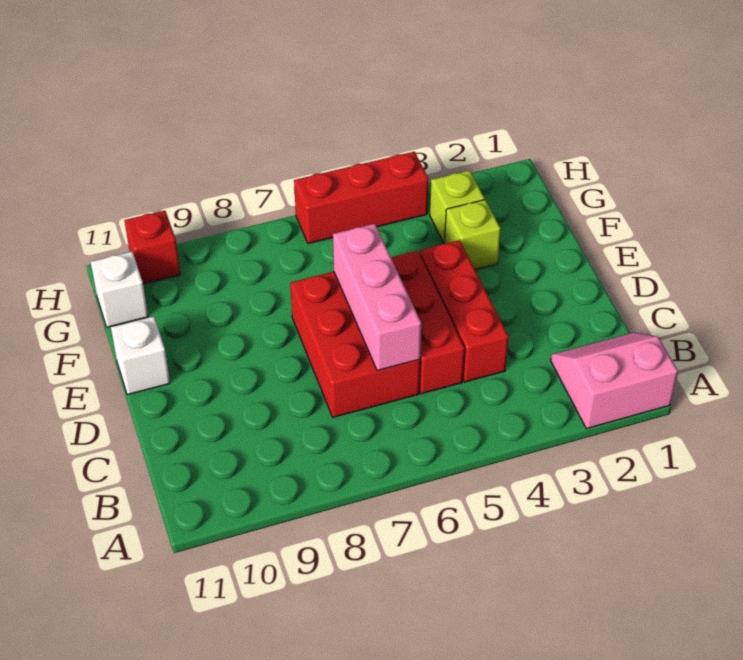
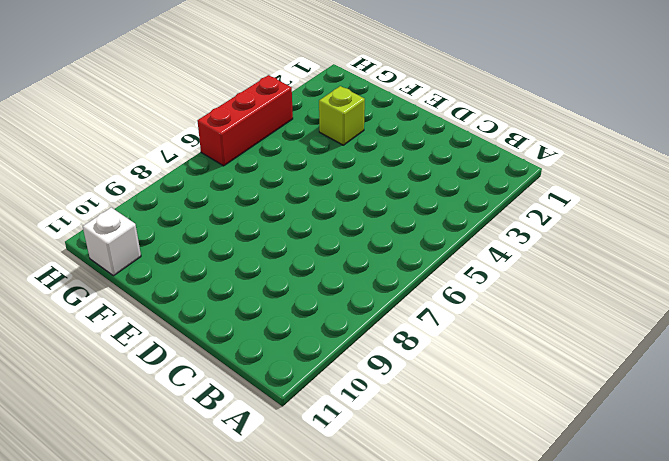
none -> pink 2x2 slope [551,333,678,429]
none -> red 1x3 brick [419,240,509,382]

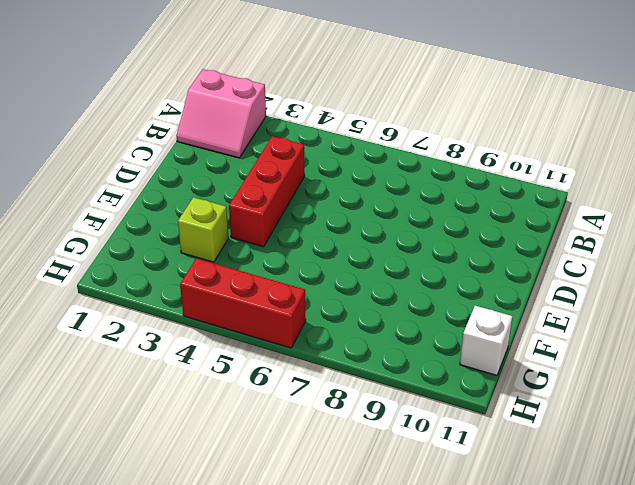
none -> red 1x3 brick [391,251,465,394]
none -> red 2x3 brick [290,272,420,417]

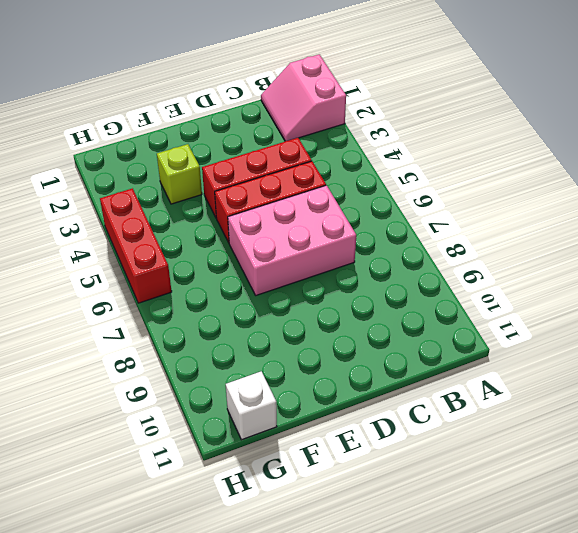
pink 2x3 brick [228,185,356,295] -> red 2x3 brick [290,272,420,417]
none -> white 1x1 brick [111,316,170,395]
none -> lime 1x1 brick [430,170,485,243]

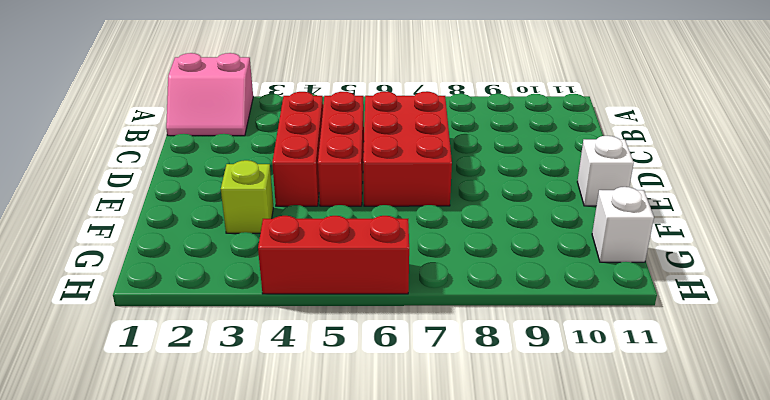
none -> lime 1x1 brick [430,170,485,243]
none -> red 1x1 brick [124,211,180,284]

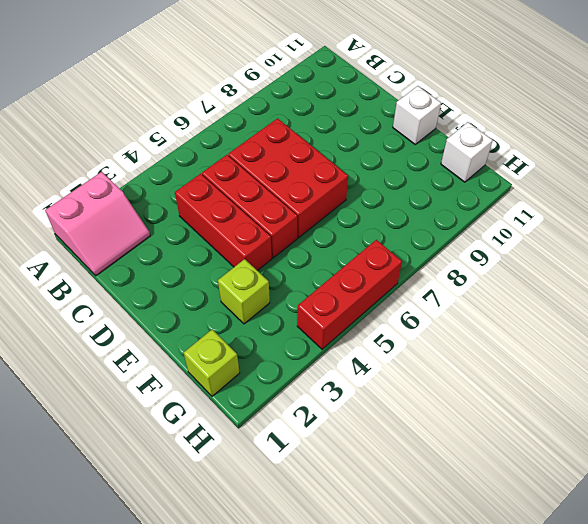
lime 1x1 brick [183,329,240,396] -> lime 1x1 brick moved to [430,170,485,243]
none -> red 1x1 brick [124,211,180,284]
none -> pink 1x3 brick [333,224,421,371]

